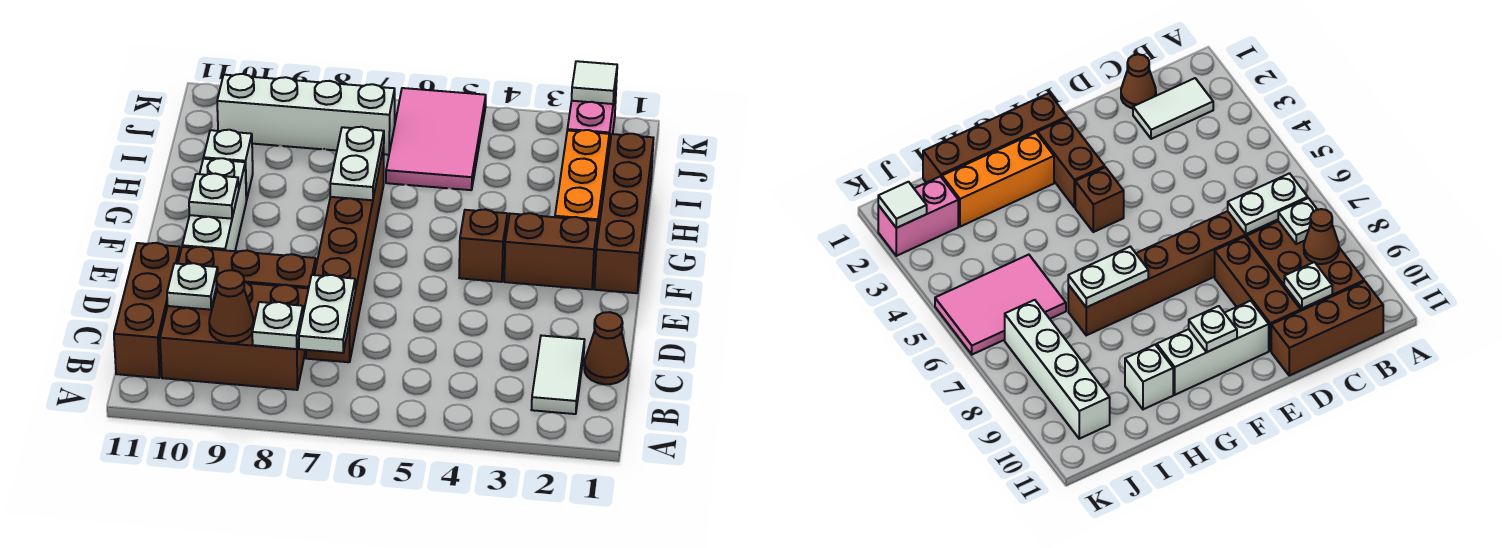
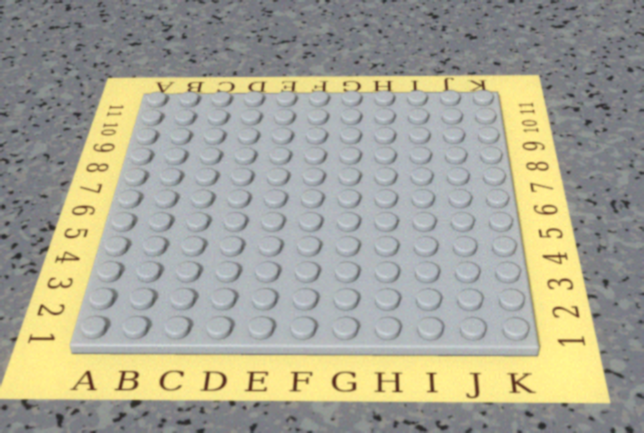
none -> white 1x2 tile [532,336,585,414]
none -> brown 2x3 brick [160,282,309,390]
none -> brown 1x3 brick [114,243,180,378]

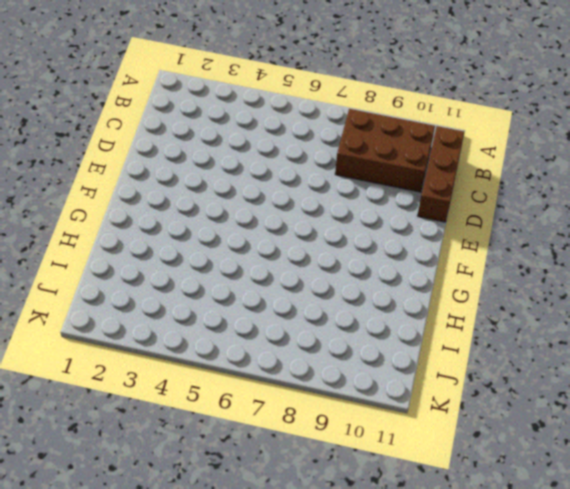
none -> white 1x2 tile [532,336,585,414]
none -> brown 1x1 cone [584,312,629,384]
none -> brown 1x6 brick [306,146,384,362]

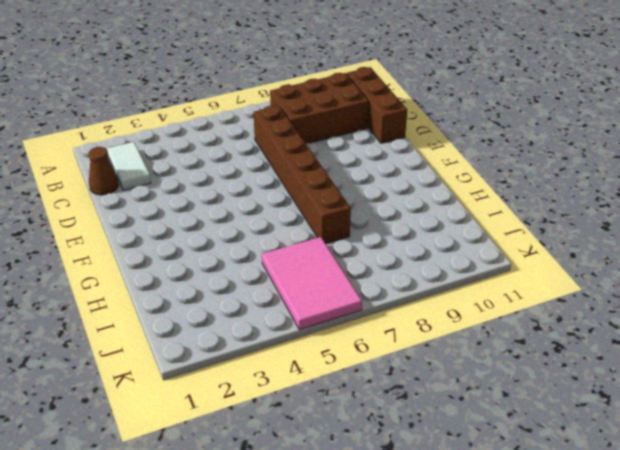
none -> brown 1x3 brick [178,247,316,288]
none -> white 1x3 brick [182,158,246,251]
none -> brown 1x4 brick [594,134,654,293]

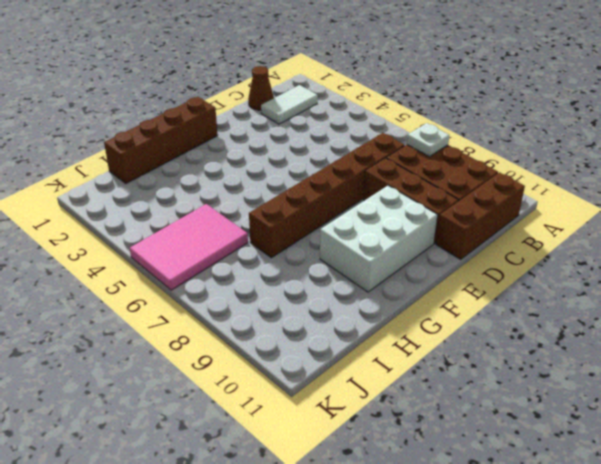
white 2x3 brick [320,186,437,292] -> white 1x3 brick [182,158,246,251]
none -> brown 1x2 brick [504,213,598,289]
none -> brown 1x1 brick [459,209,507,282]
none -> orange 1x3 brick [555,130,609,240]

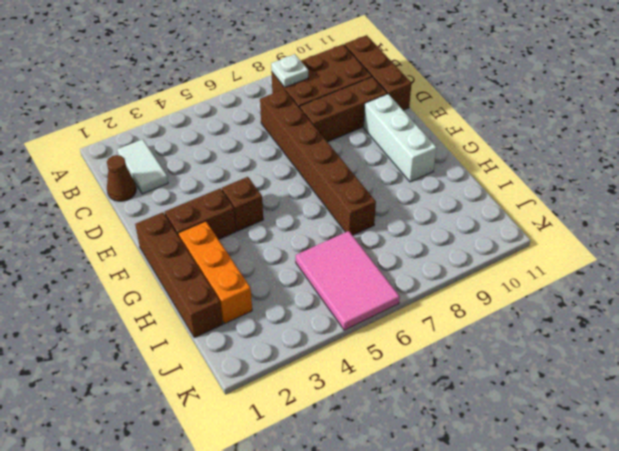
none -> white 1x1 brick [204,130,253,201]
none -> pink 1x2 brick [567,80,617,156]
none -> white 1x4 brick [217,74,395,155]

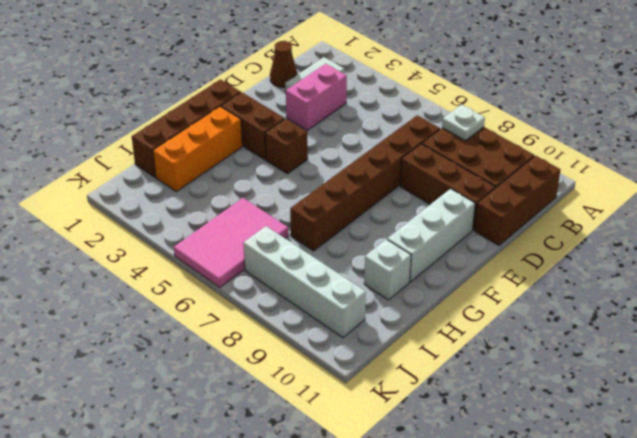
pink 1x2 brick [286,64,347,130] -> pink 1x2 brick moved to [567,80,617,156]
none -> white 1x2 plate [299,275,355,353]
none -> brown 1x1 cone [209,270,254,343]
none -> white 1x1 plate [167,263,218,310]

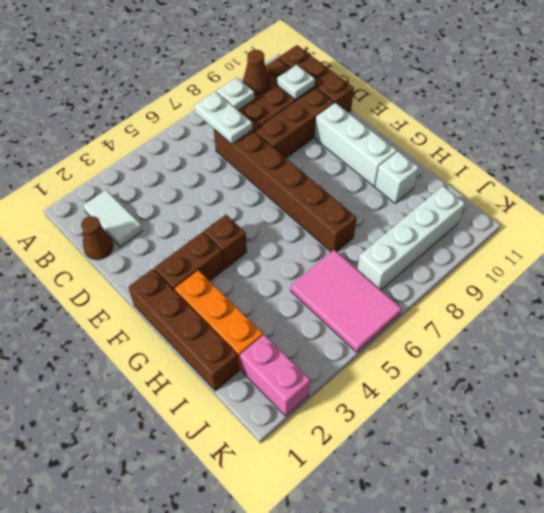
none -> white 1x1 plate [189,174,239,219]
none -> white 1x2 plate [330,127,384,200]
none -> white 1x1 tile [572,61,617,104]

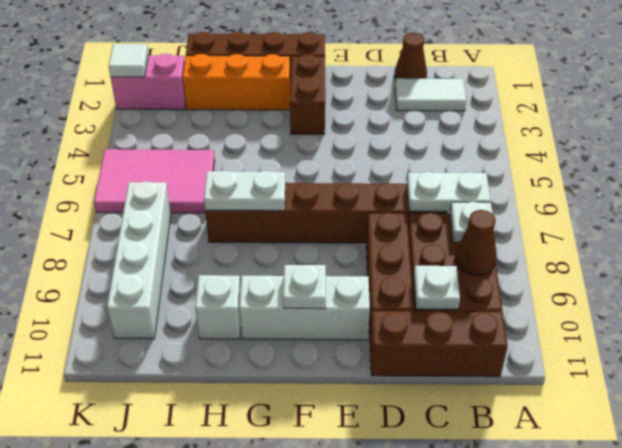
none -> brown 1x1 brick [459,209,507,282]

